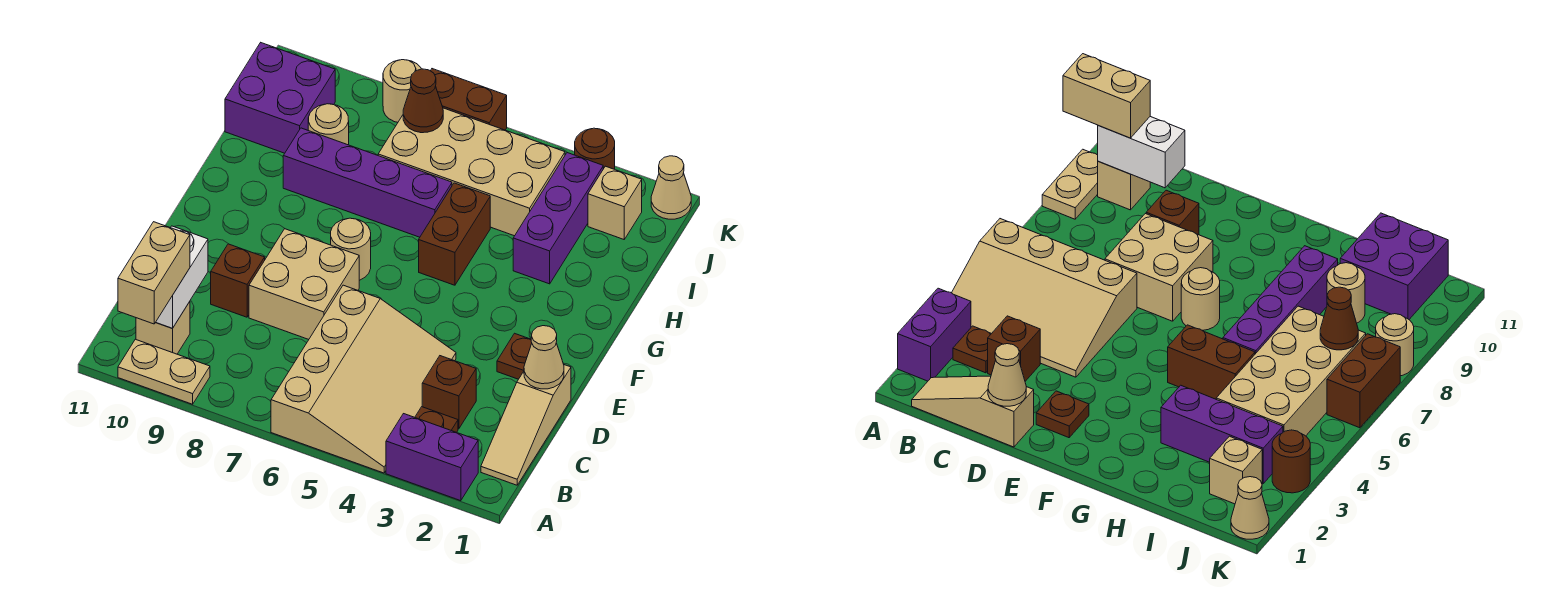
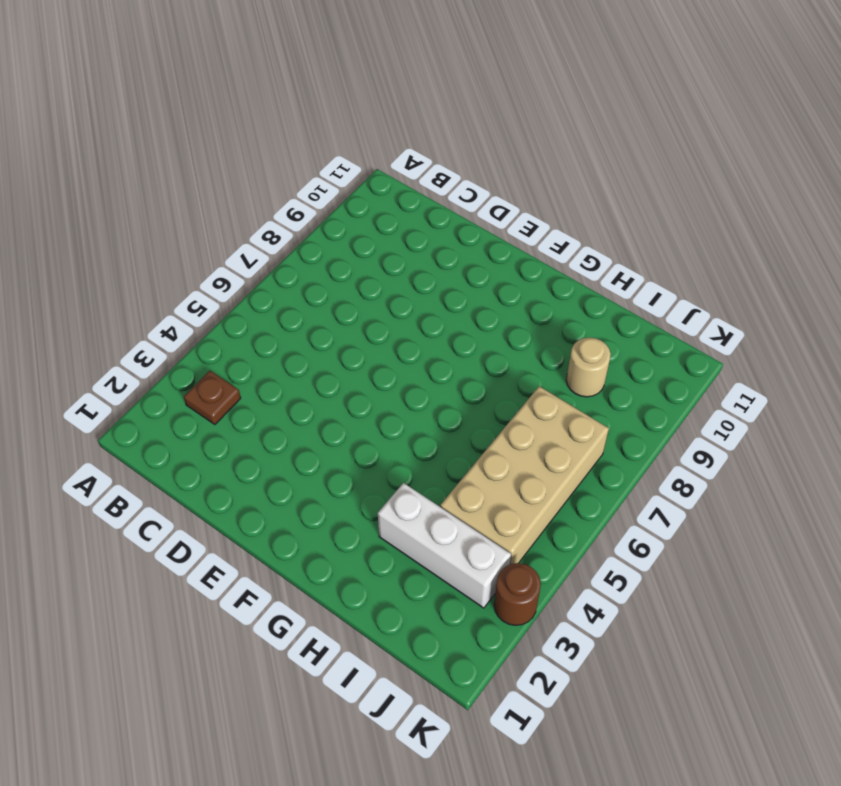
white 1x3 brick [378,483,511,608] -> purple 1x3 brick [513,153,603,284]
none -> purple 1x2 brick [386,414,478,501]
none -> tan 3x4 slope [271,285,456,473]
none -> tan 1x2 plate [118,339,210,404]

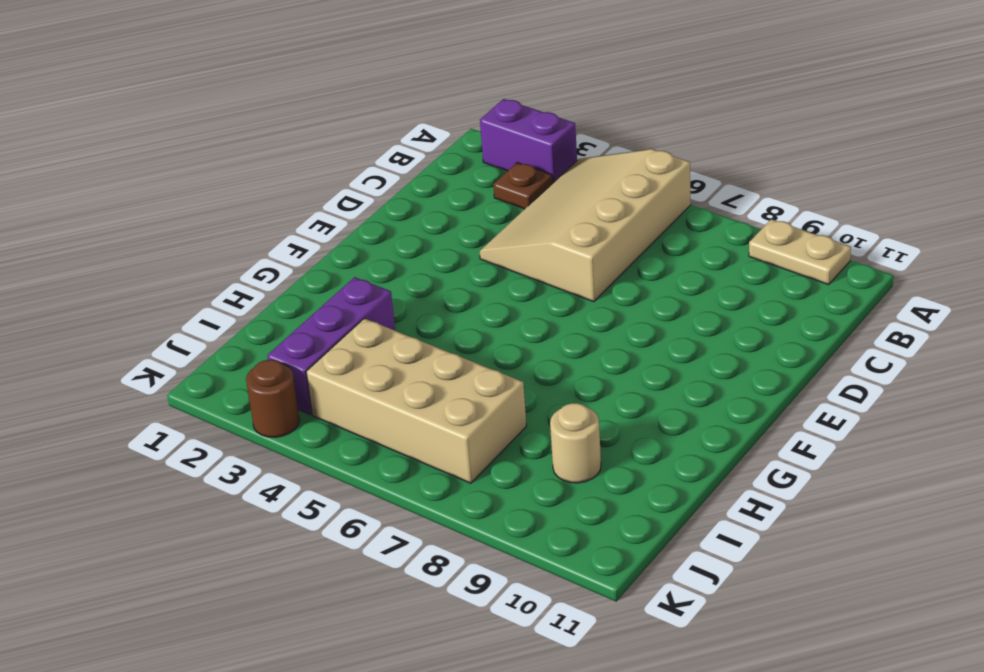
none -> tan 1x3 slope [481,365,571,485]
none -> tan 1x1 brick [136,302,190,354]
none -> brown 1x1 brick [422,356,476,429]

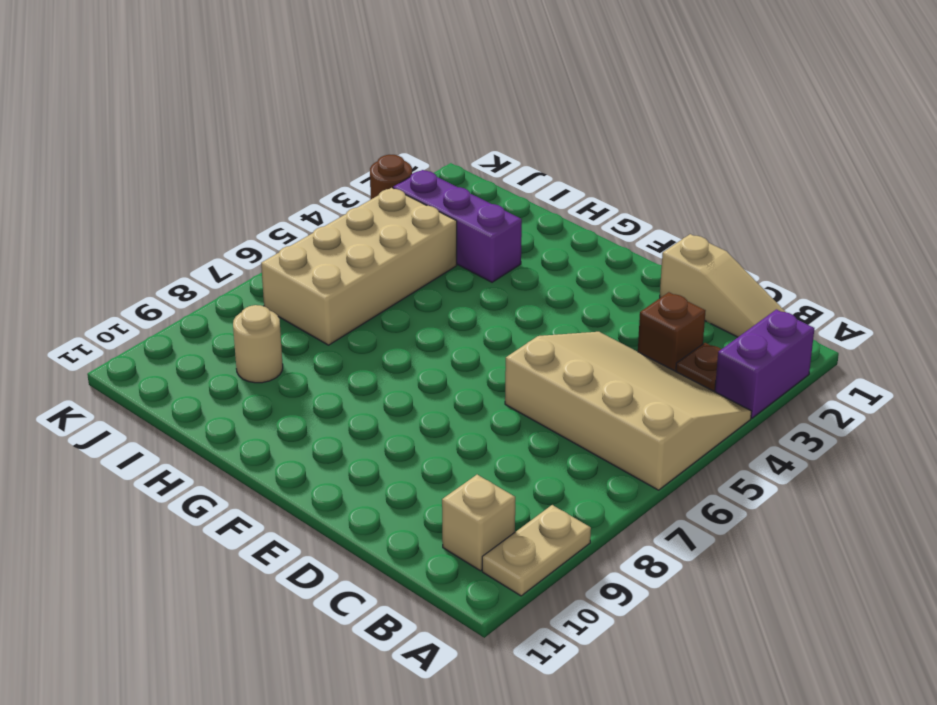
none -> tan 2x2 brick [249,229,359,339]
none -> brown 1x1 brick [211,244,265,317]
none -> brown 1x1 plate [497,333,532,379]

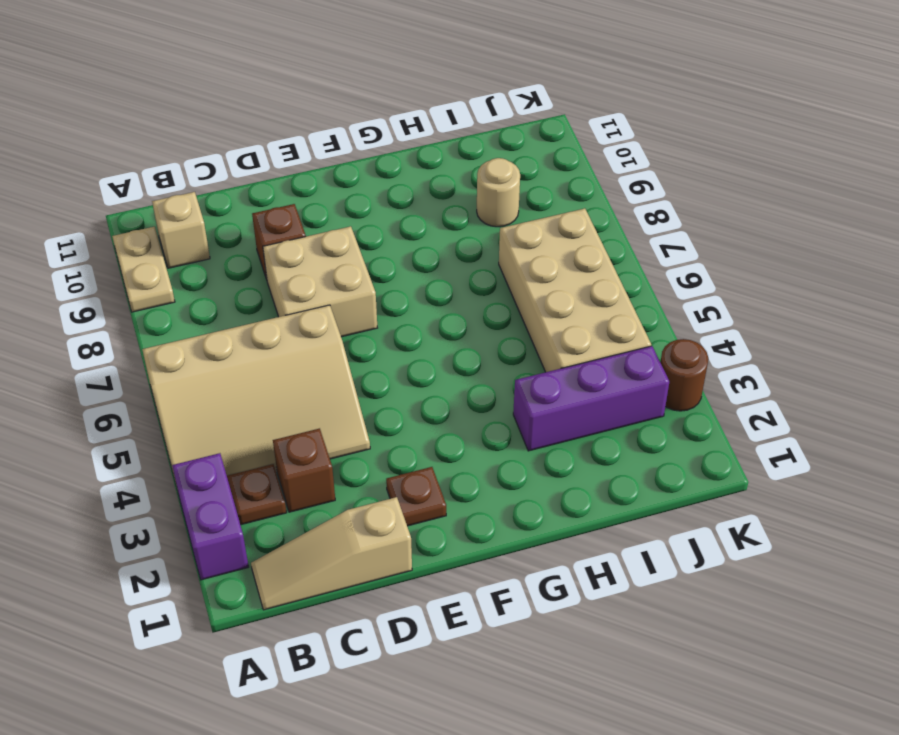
none -> tan 1x1 round brick [331,218,371,280]
none -> brown 1x2 brick [419,183,490,285]
none -> purple 1x4 brick [283,128,452,237]

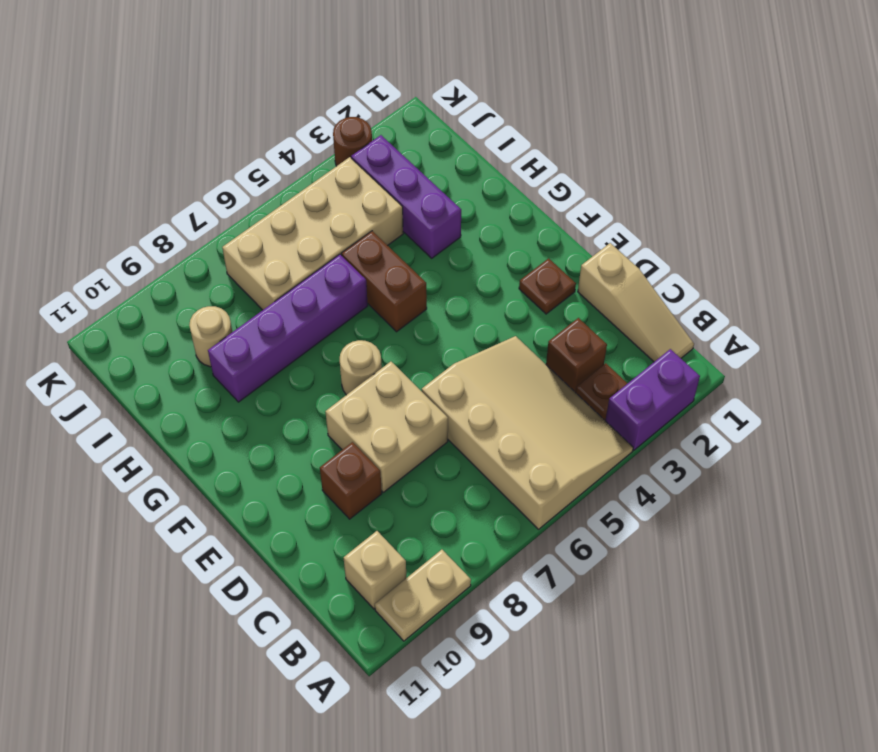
none -> purple 2x2 brick [225,43,335,153]
none -> tan 1x1 brick [588,166,642,239]
none -> tan 1x1 cone [651,156,691,219]

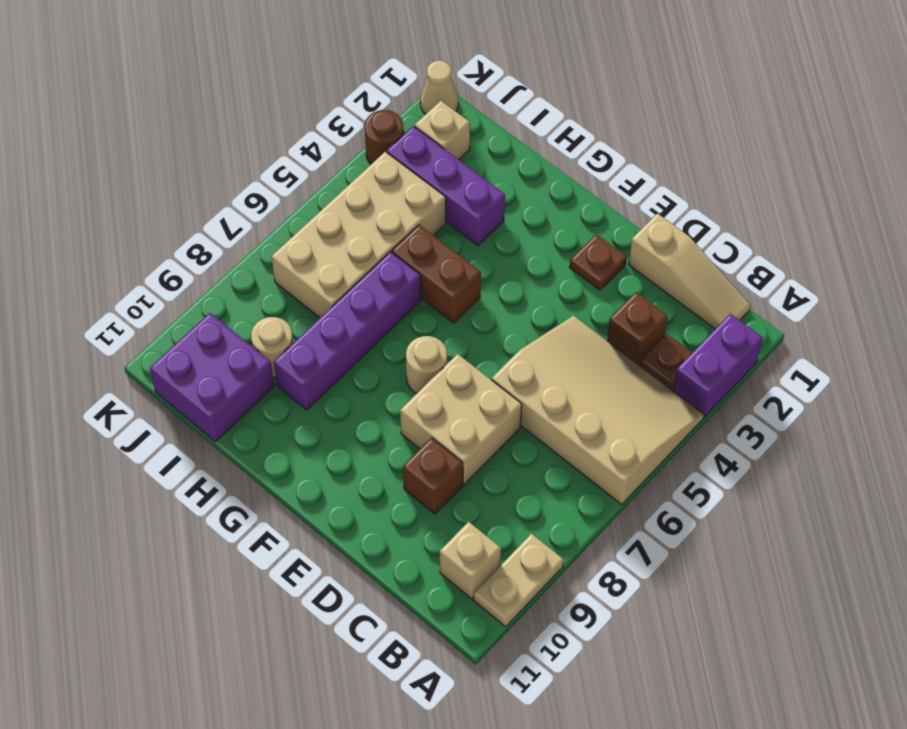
none -> brown 1x2 brick [431,69,507,130]
none -> tan 1x1 round brick [383,60,421,122]
none -> white 1x2 brick [156,226,208,328]

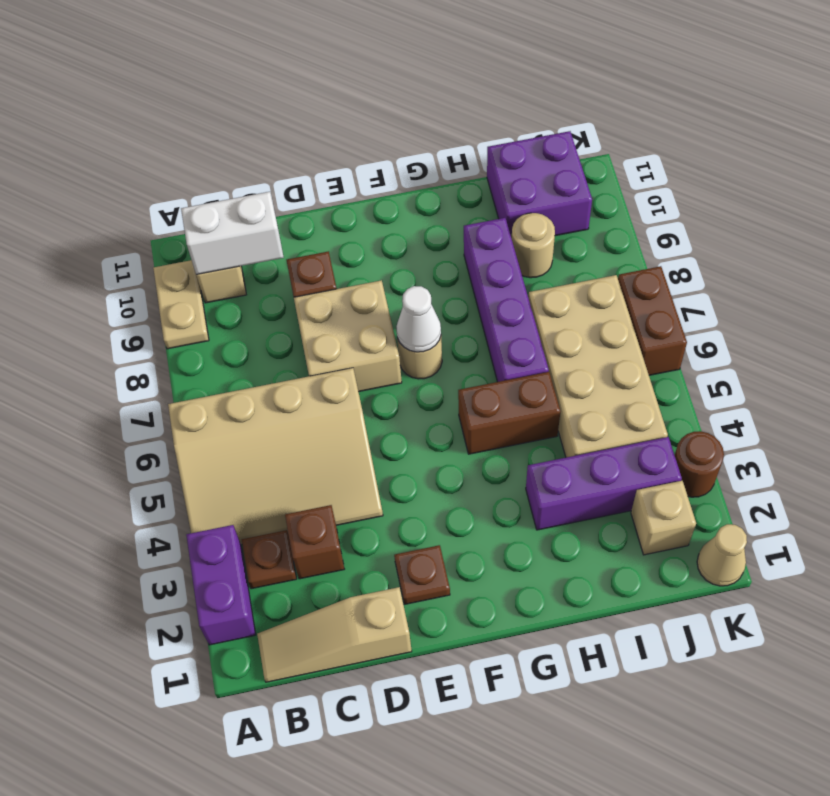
white 1x1 cone [396,286,441,352] -> none
none -> tan 1x1 round brick [383,60,421,122]
none -> tan 1x1 cone [524,326,564,389]
none -> brown 1x1 cone [403,69,443,133]

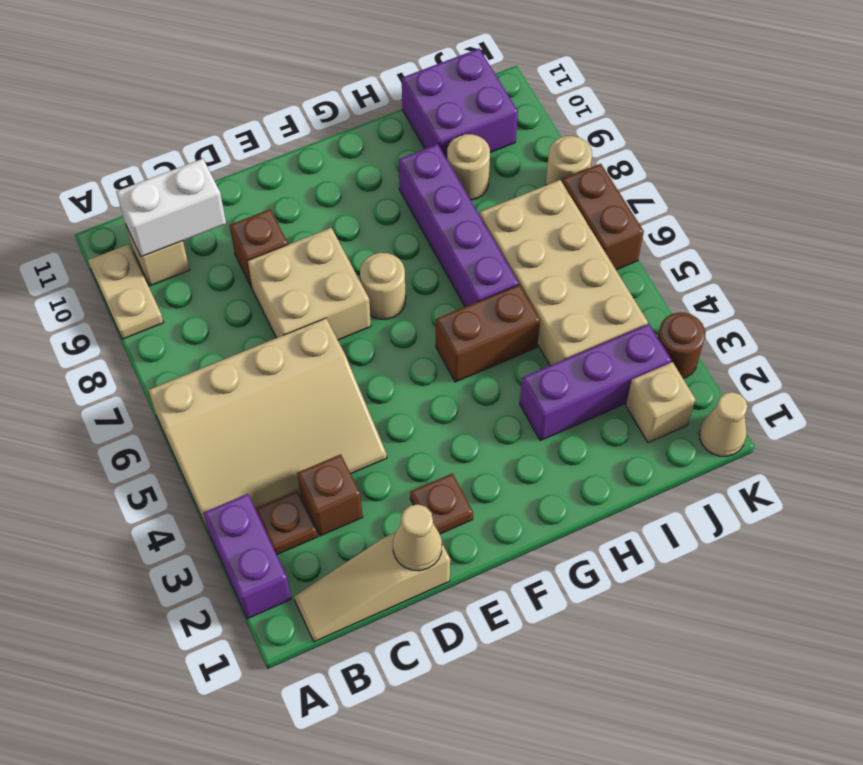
none -> brown 1x1 cone [403,69,443,133]
none -> tan 1x2 brick [118,222,190,324]

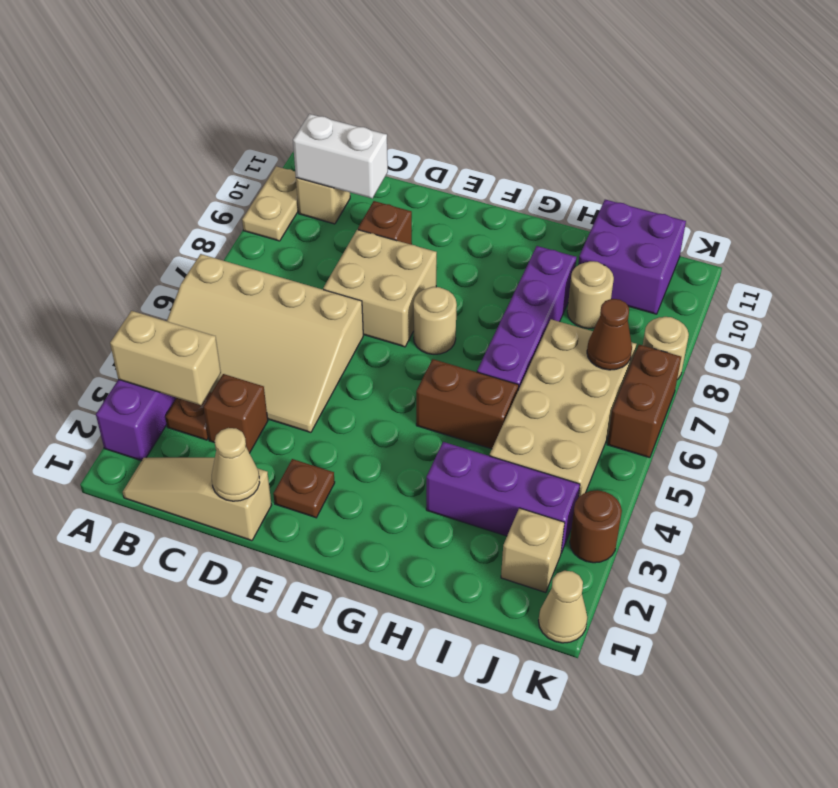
tan 1x2 brick [110,311,221,405] -> tan 1x2 brick moved to [118,222,190,324]

